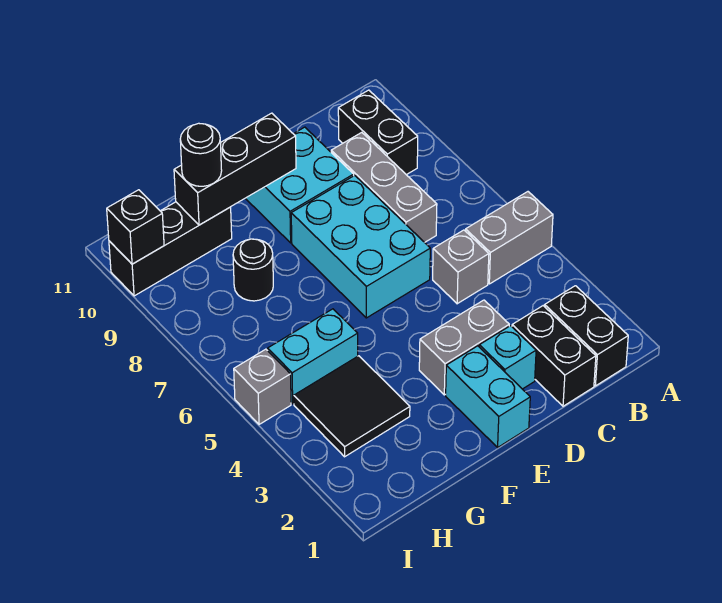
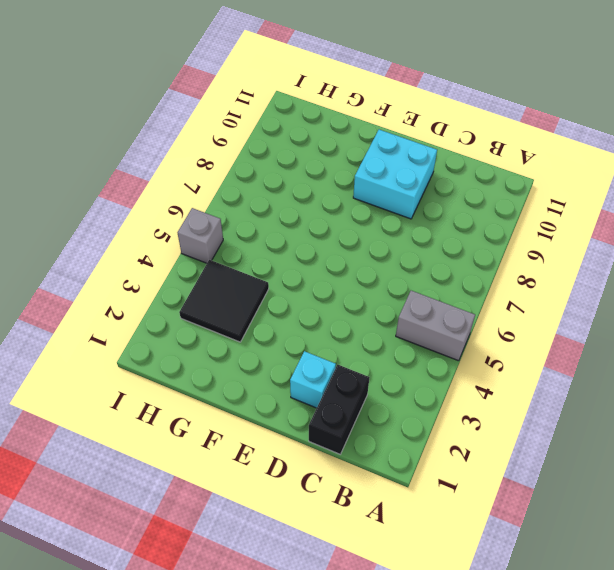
none -> black 1x2 brick [545,286,628,386]
none -> black 1x2 brick [338,90,418,175]
none -> grey 1x1 brick [433,230,489,304]

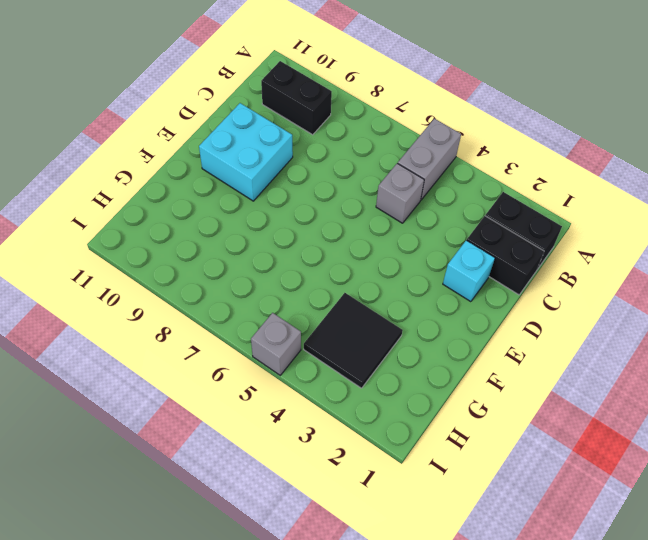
none -> grey 1x3 brick [331,132,437,242]
none -> grey 1x2 brick [419,300,509,395]
none -> cyan 2x3 brick [291,175,430,318]

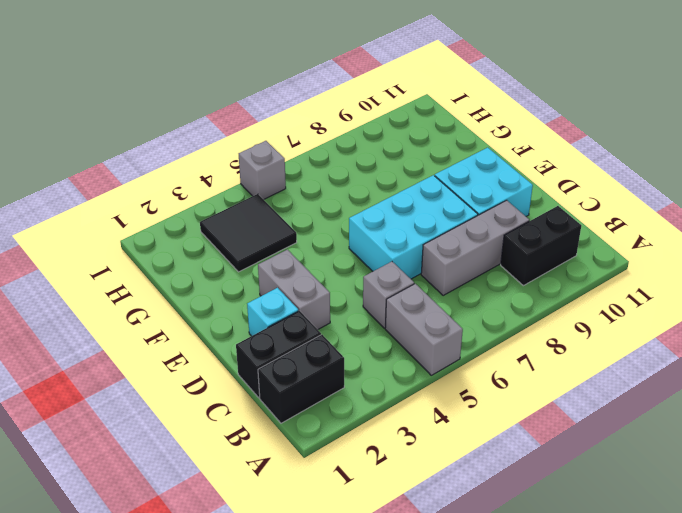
none -> cyan 1x2 brick [446,346,530,447]
none -> cyan 1x2 brick [268,309,358,404]
none -> black 1x1 round brick [233,239,273,301]

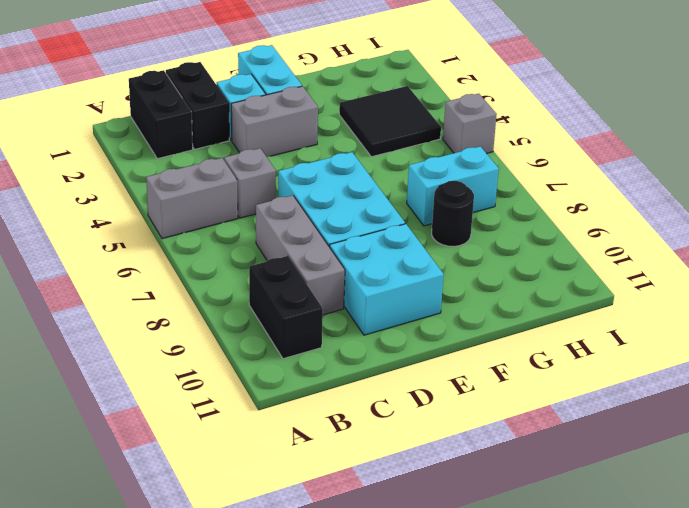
cyan 1x2 brick [407,146,499,226] -> cyan 1x2 brick moved to [268,309,358,404]
none -> black 1x3 brick [109,202,232,296]
none -> black 1x3 brick [174,113,296,225]
none -> black 1x1 brick [107,190,164,264]

